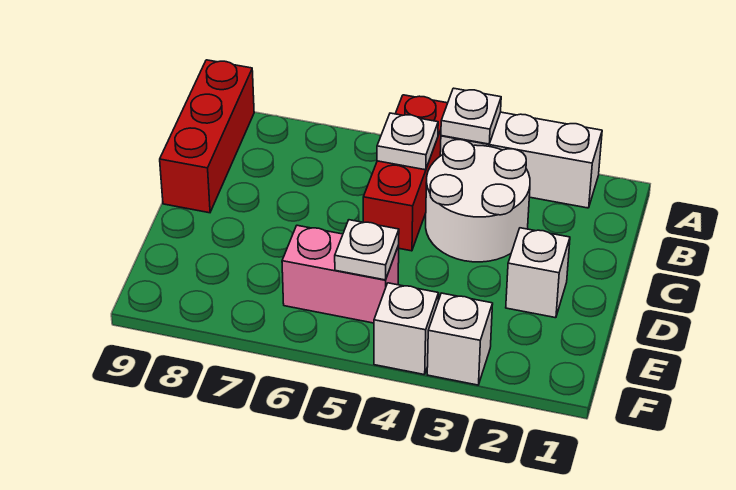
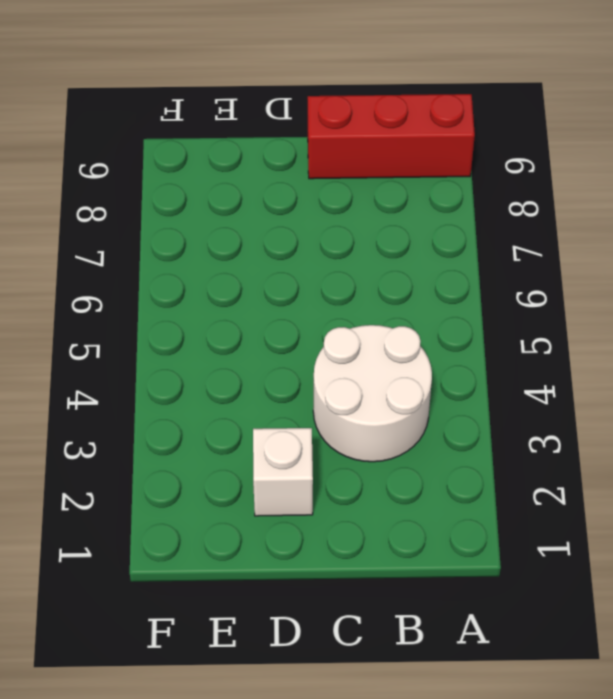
none -> white 1x3 brick [440,112,602,208]
none -> red 1x3 brick [363,95,448,251]

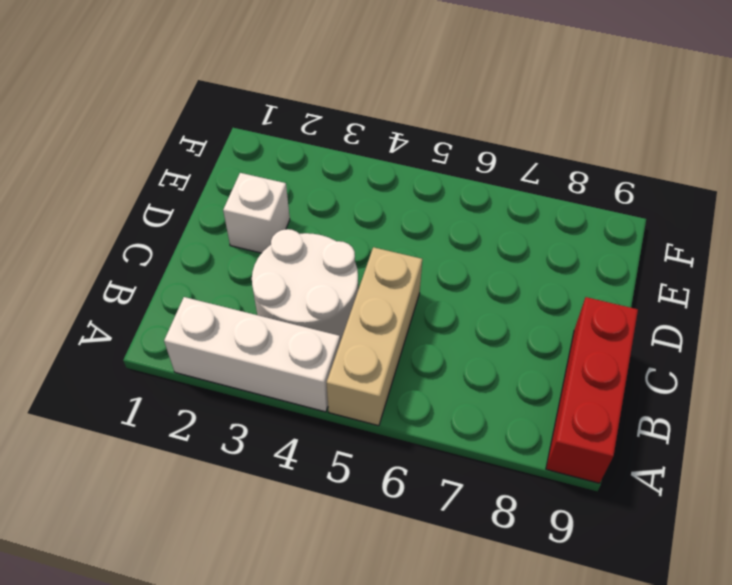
tan 1x3 brick [327,247,422,426] -> red 1x3 brick [363,95,448,251]
none -> pink 1x2 brick [282,225,399,323]
none -> white 1x1 brick [427,293,493,385]

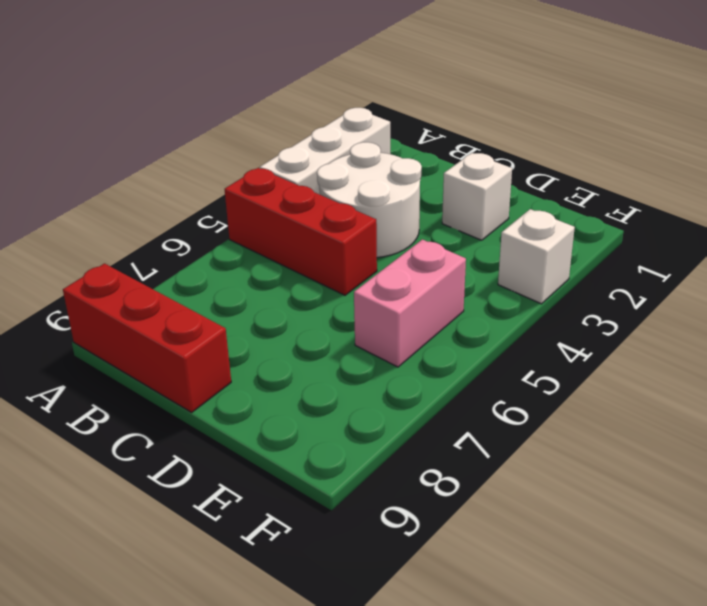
none -> white 1x1 brick [374,283,439,375]
none -> white 1x1 plate [441,88,501,144]

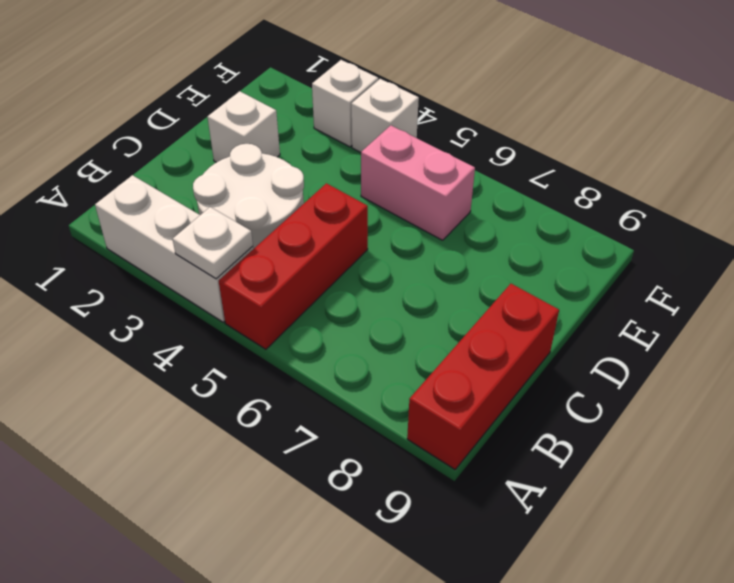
none -> white 1x1 plate [377,113,438,170]
none -> white 1x1 plate [335,220,399,280]

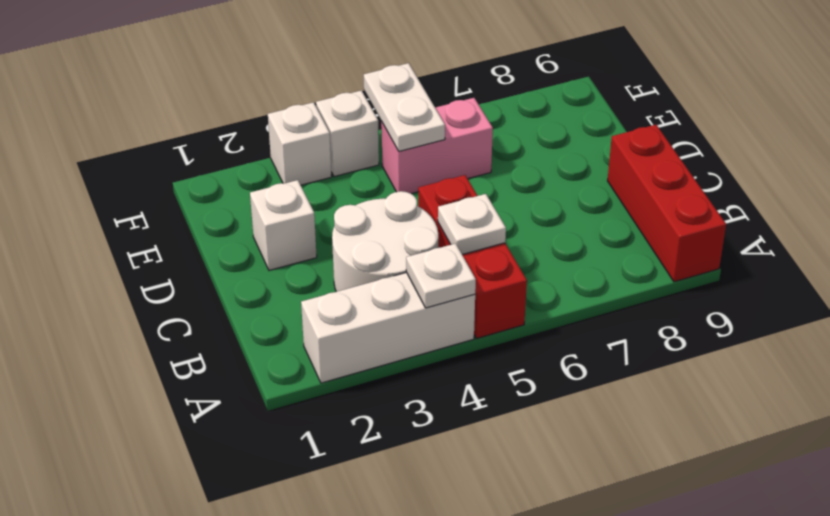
white 1x2 plate [364,63,445,151] -> white 1x1 plate [335,220,399,280]

